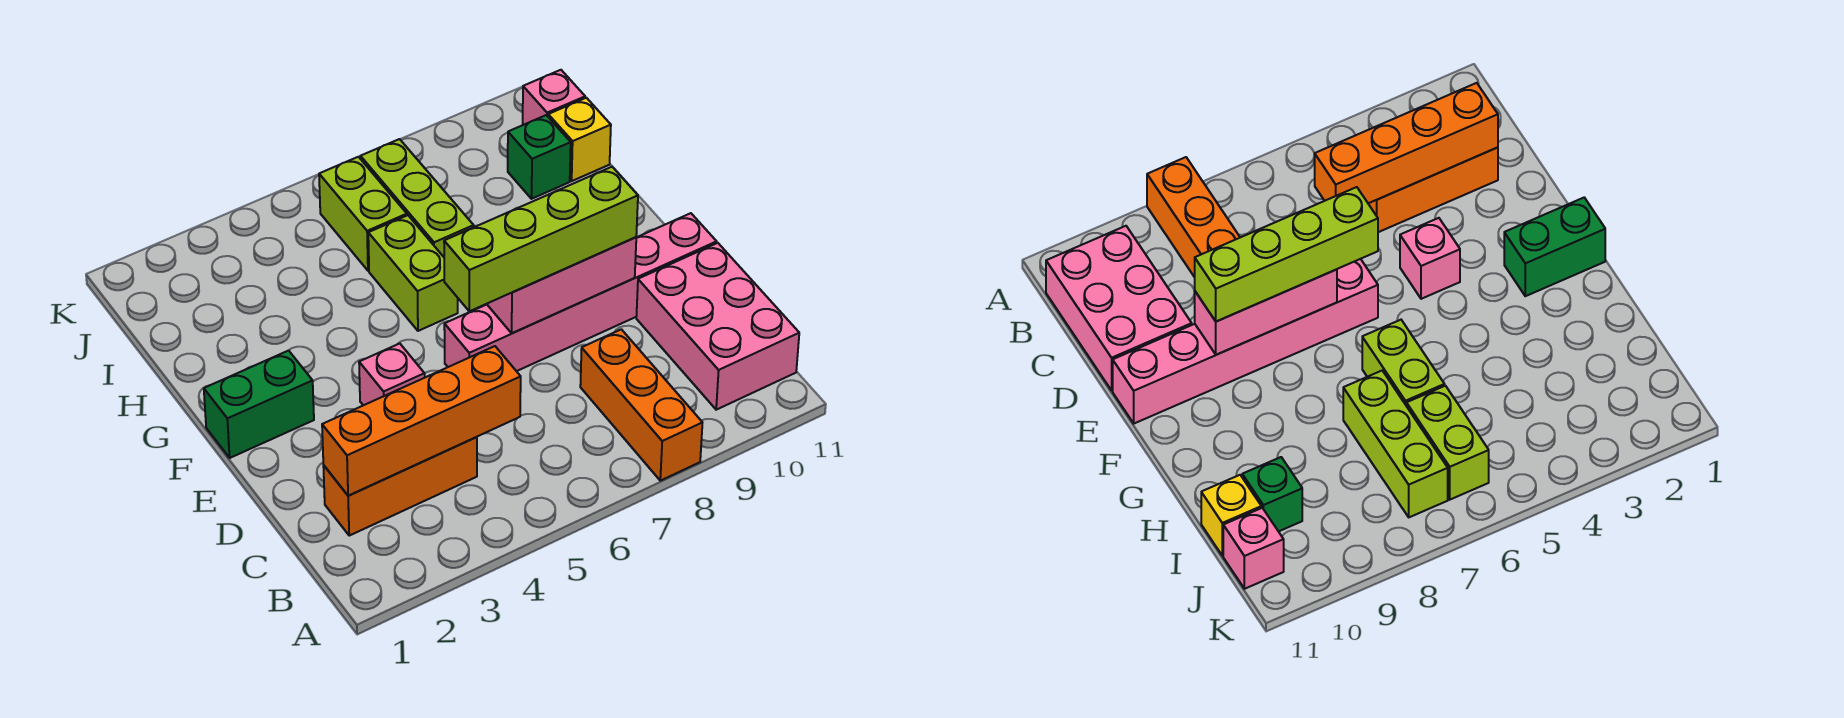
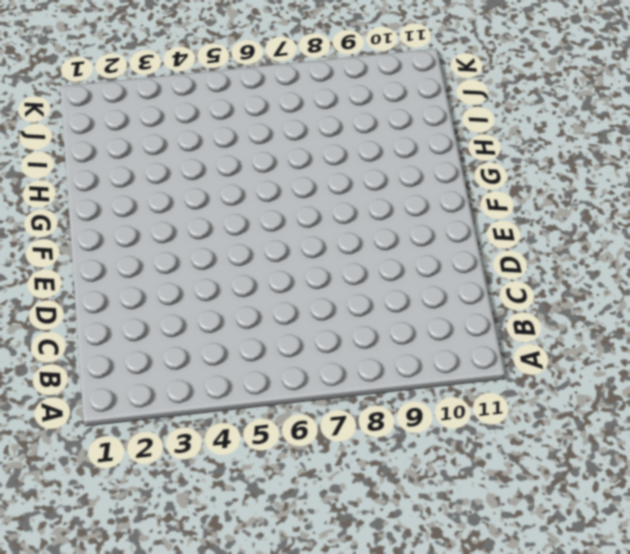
none -> orange 1x3 brick [580,329,702,481]
none -> pink 2x3 brick [636,243,799,410]
none -> orange 1x3 brick [323,437,477,536]

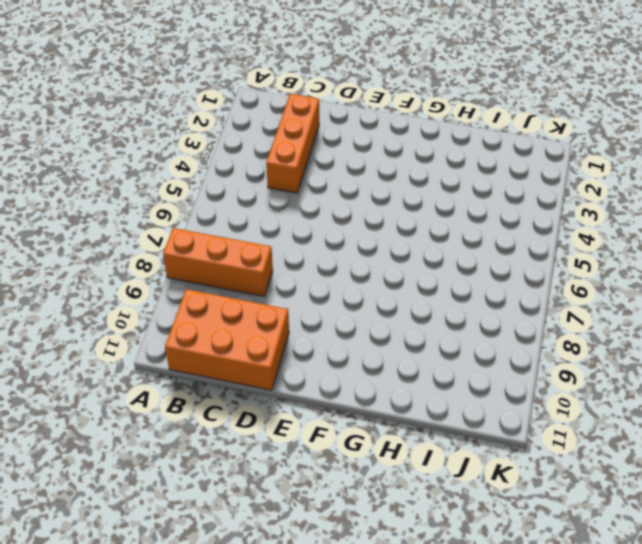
orange 2x3 brick [165,289,289,390] -> pink 2x3 brick [636,243,799,410]
none -> pink 1x1 brick [359,344,425,405]
none -> pink 1x6 brick [444,213,717,371]
none -> green 1x2 brick [204,351,314,458]

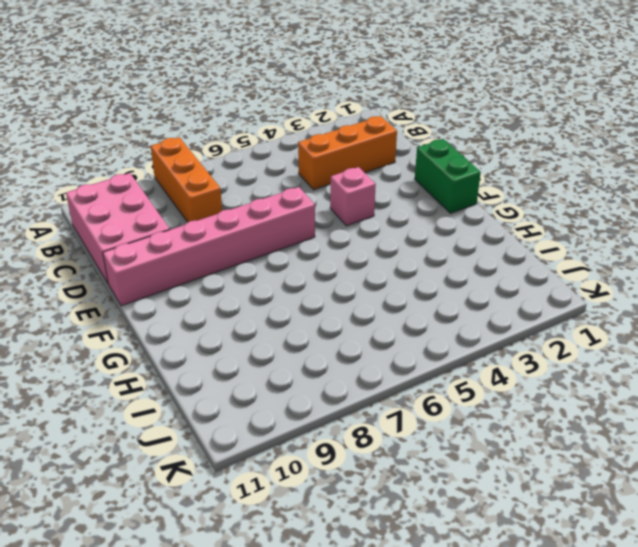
green 1x2 brick [415,139,481,213] -> green 1x2 brick turned to [204,351,314,458]
none -> lime 1x2 brick [368,215,458,331]
none -> lime 1x3 brick [360,139,474,257]
none -> lime 1x2 brick [319,157,407,271]

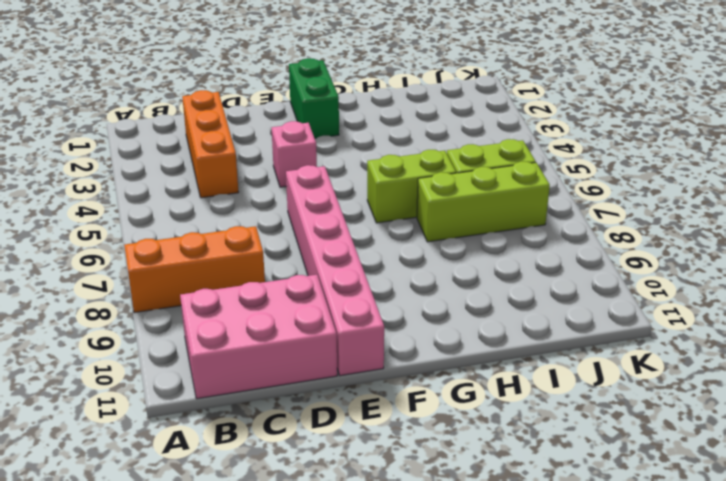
none -> green 1x1 brick [508,115,571,199]
none -> yellow 1x1 brick [548,98,611,181]
none -> pink 1x1 brick [523,70,585,125]

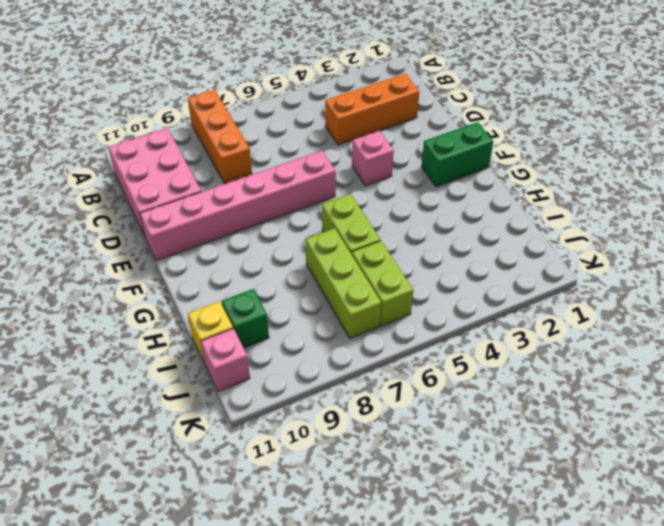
none -> orange 1x4 brick [322,346,521,496]
none -> pink 1x3 brick [487,237,636,333]
none -> lime 1x4 brick [444,167,638,311]

